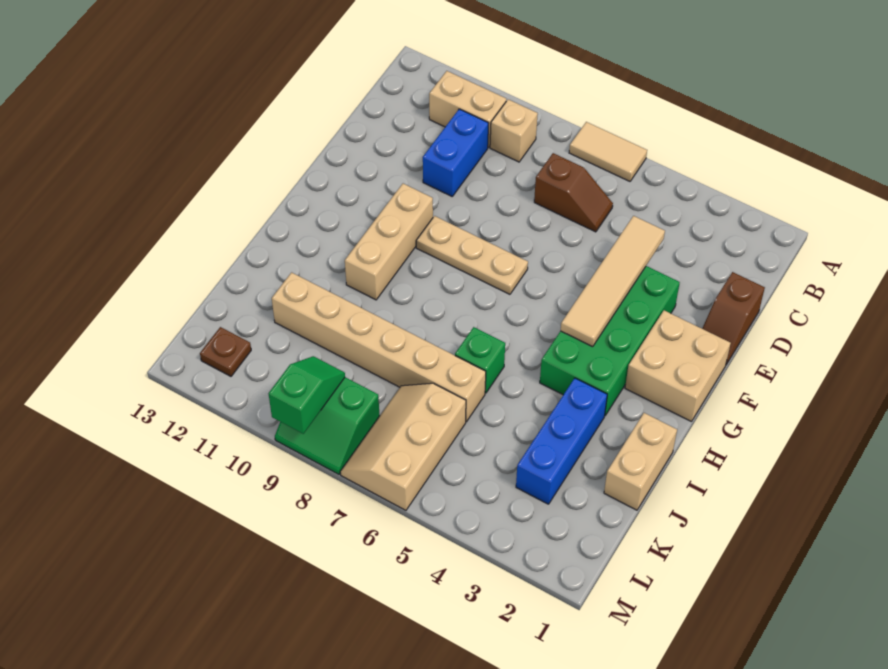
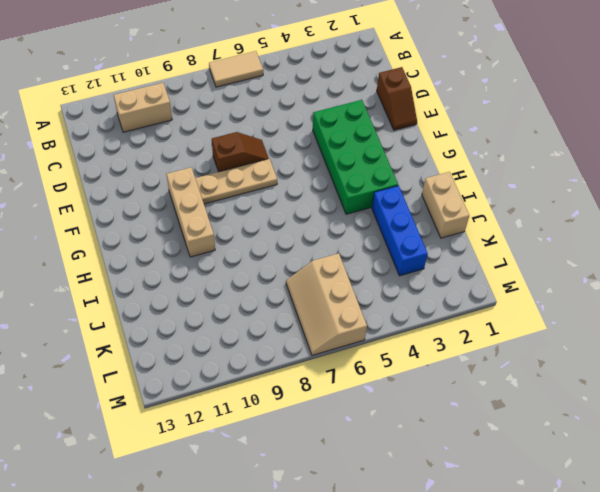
brown 1x2 slope [212,132,269,172] -> brown 1x2 slope moved to [534,153,613,232]
none -> tan 1x1 brick [490,99,538,162]
none -> blue 1x2 brick [423,109,488,196]
none -> tan 2x2 brick [625,310,731,422]

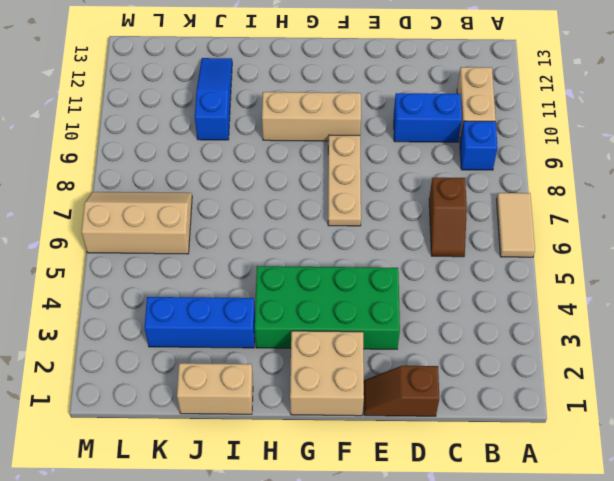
blue 1x1 brick [460,121,498,170] -> tan 1x1 brick [490,99,538,162]
blue 1x3 slope [195,58,232,140] -> tan 1x6 brick [272,272,486,422]
none -> green 1x1 brick [455,327,505,393]
none -> green 2x2 slope [275,377,379,474]
none -> brown 1x1 plate [200,327,251,376]

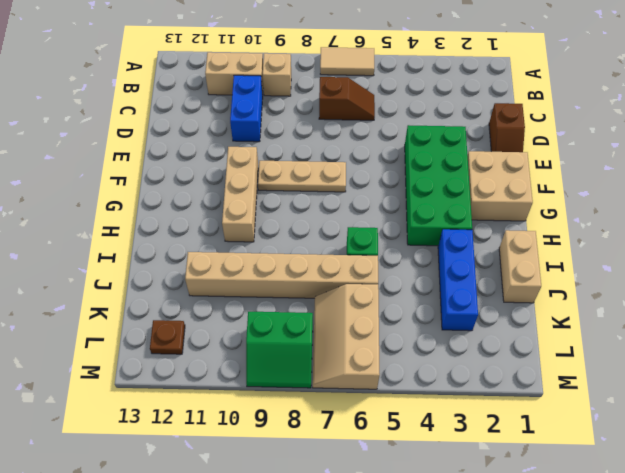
none -> tan 1x4 tile [561,216,665,347]
none -> green 1x2 slope [269,356,345,434]

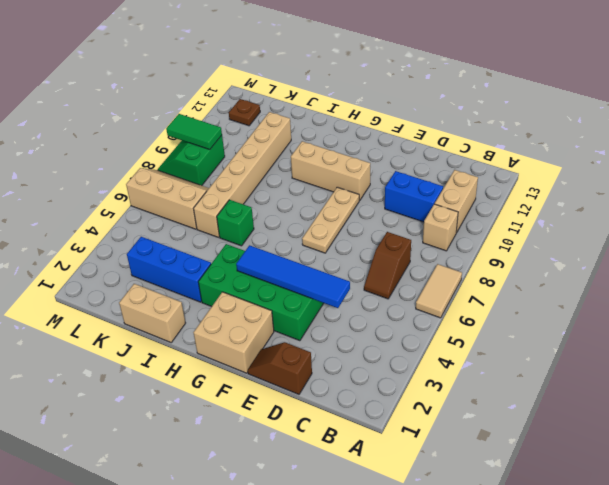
blue 1x4 tile [236,245,350,308] -> tan 1x4 tile [561,216,665,347]
green 1x2 tile [166,114,222,150] -> green 1x2 slope [269,356,345,434]

